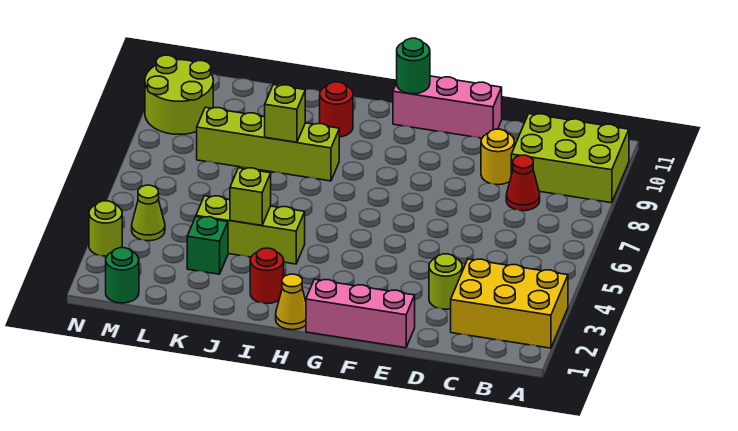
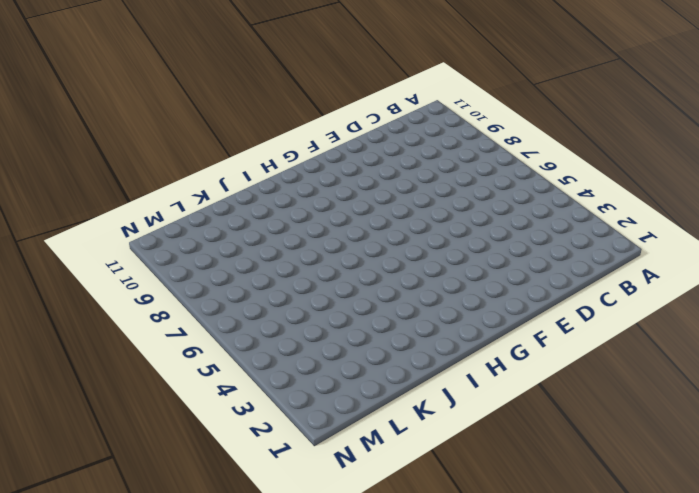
none -> yellow 2x3 brick [451,259,568,348]
none -> lime 2x3 brick [511,114,629,203]
none -> red 1x1 cone [506,155,540,211]

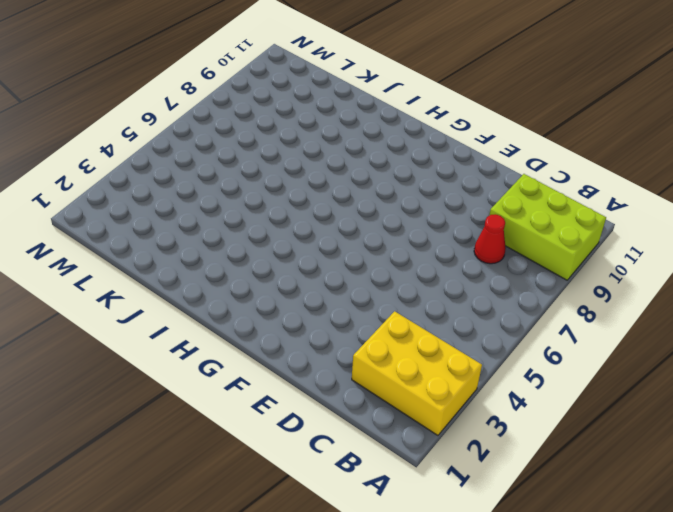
none -> lime 1x1 round brick [429,254,462,309]
none -> yellow 1x1 round brick [481,129,514,185]
none -> pink 1x3 brick [306,279,415,348]

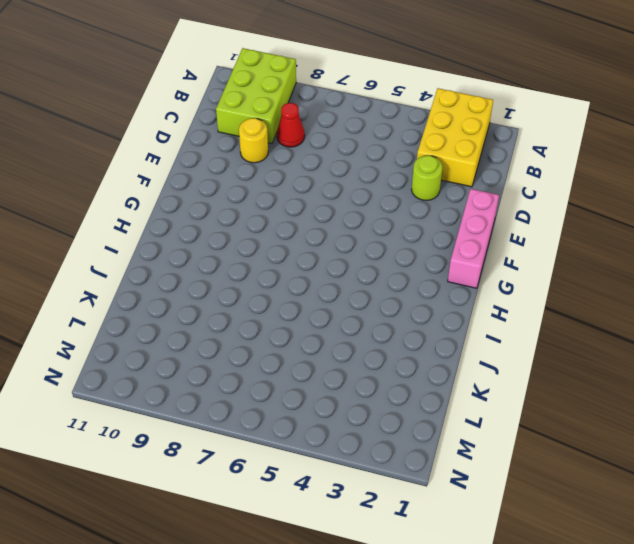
none -> pink 1x3 brick [393,76,502,138]
none -> yellow 1x1 cone [276,274,306,330]
none -> red 1x1 round brick [250,248,284,304]

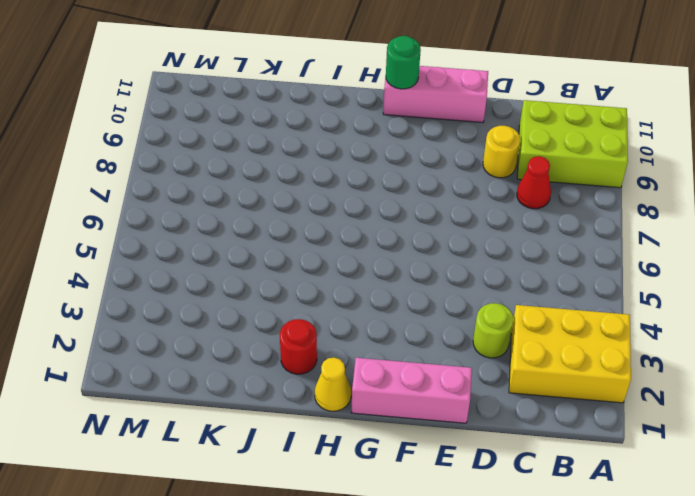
none -> lime 1x3 brick [196,196,305,264]
none -> lime 1x4 brick [197,107,339,181]
none -> red 1x1 round brick [320,82,353,137]

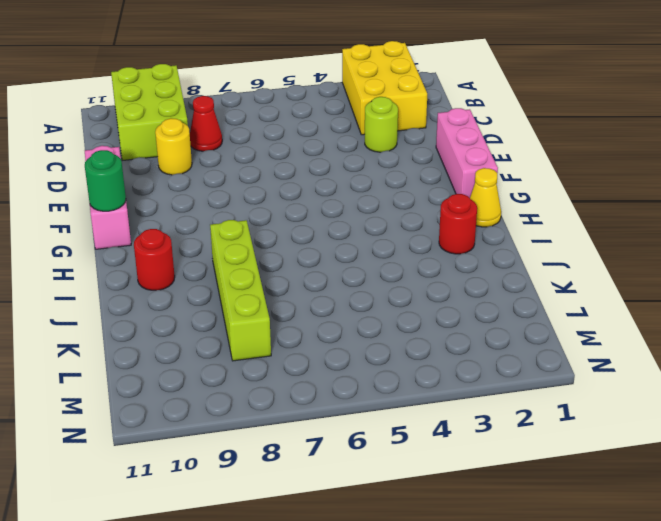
none -> lime 1x3 brick [196,196,305,264]
none -> green 1x1 brick [187,217,228,274]
none -> green 1x1 round brick [106,248,139,303]

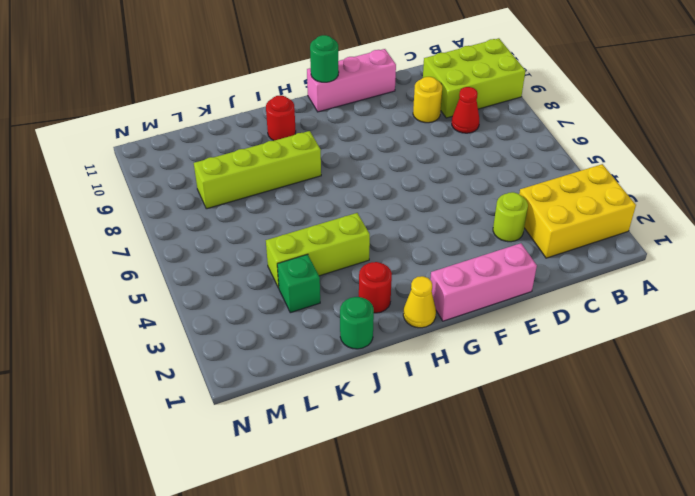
green 1x1 round brick [340,297,374,349] -> green 1x1 round brick moved to [106,248,139,303]
none -> lime 1x1 cone [132,185,165,241]
none -> lime 2x2 round brick [145,55,213,134]
none -> lime 1x1 round brick [89,201,122,256]

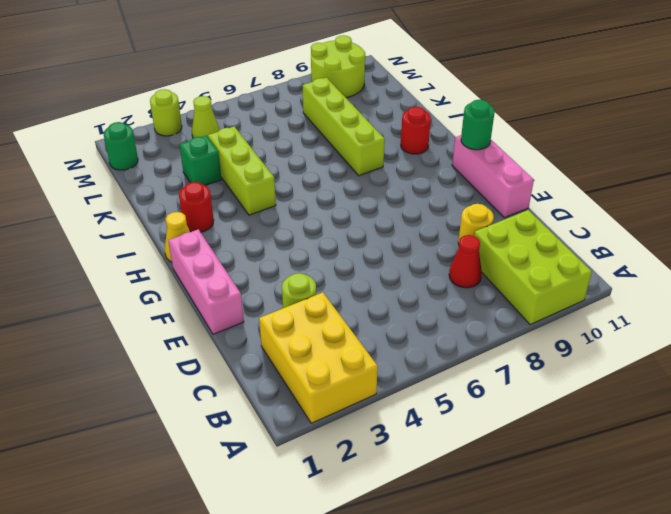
none -> lime 1x1 brick [230,168,271,225]
none -> lime 1x1 brick [265,85,305,142]

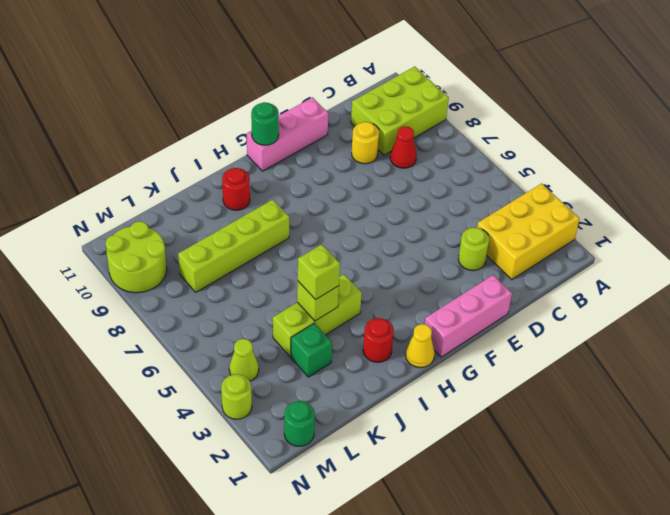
lime 1x1 brick [298,244,340,300] -> lime 1x1 brick moved to [265,85,305,142]

